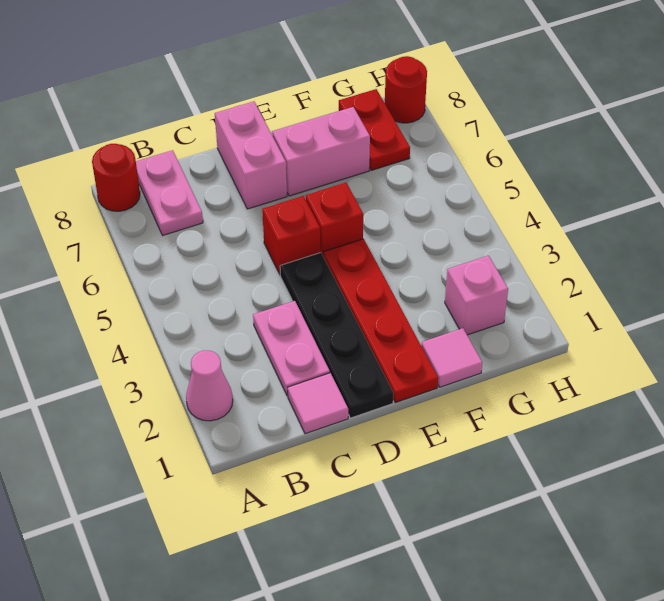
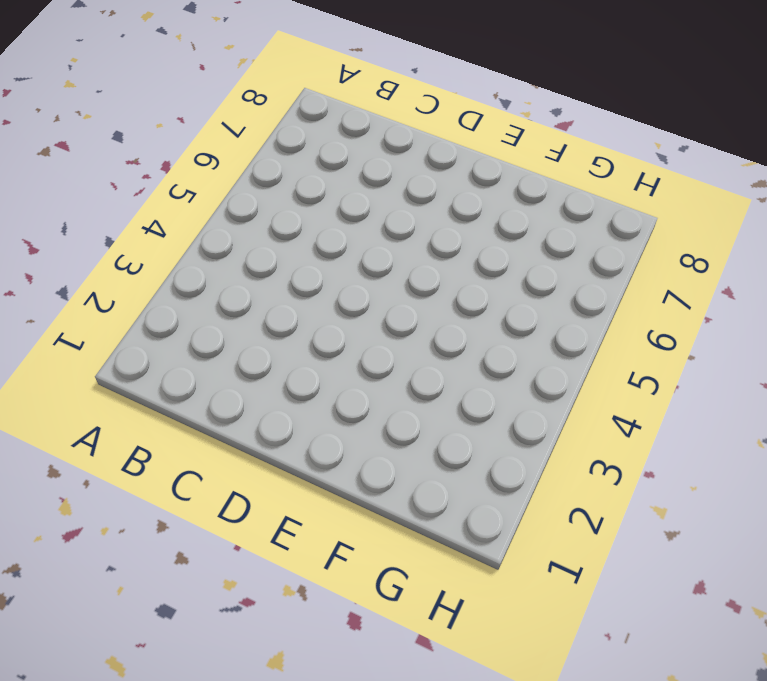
none -> pink 1x1 cone [186,351,233,421]
none -> red 1x1 round brick [92,144,140,211]
none -> pink 1x2 plate [136,150,203,235]

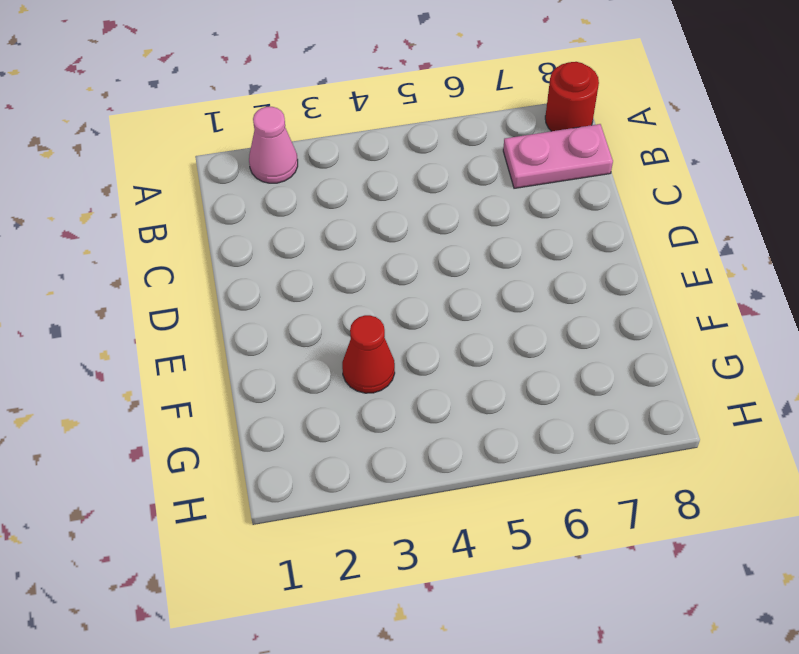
red 1x1 cone [342,315,395,393] -> none
none -> pink 1x1 tile [288,373,348,434]
none -> pink 1x2 plate [253,301,330,396]
none -> black 1x4 plate [280,252,394,418]

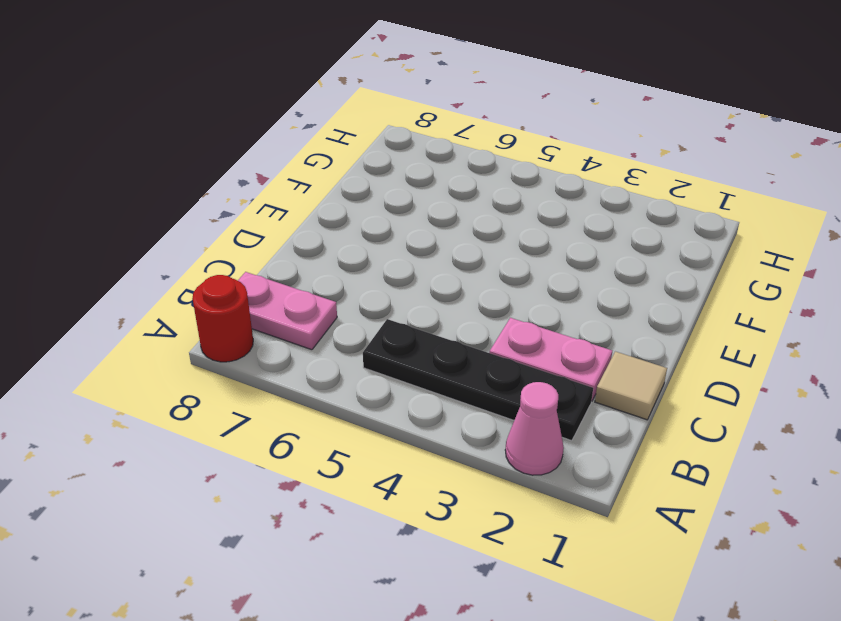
black 1x4 plate [363,319,593,441] -> black 1x4 plate moved to [280,252,394,418]
tan 1x1 tile [595,351,667,420] -> pink 1x1 tile [288,373,348,434]
none -> red 1x1 brick [262,196,320,274]
none -> pink 1x2 brick [215,101,287,209]
none -> red 1x4 plate [323,239,438,403]

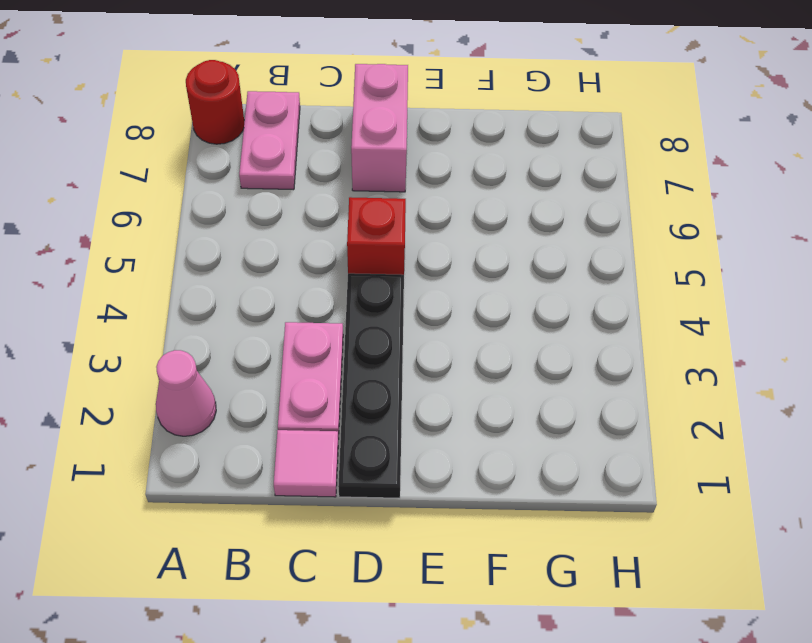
none -> red 1x4 plate [323,239,438,403]
none -> red 1x1 brick [306,183,363,255]
none -> pink 1x2 brick [272,107,370,196]

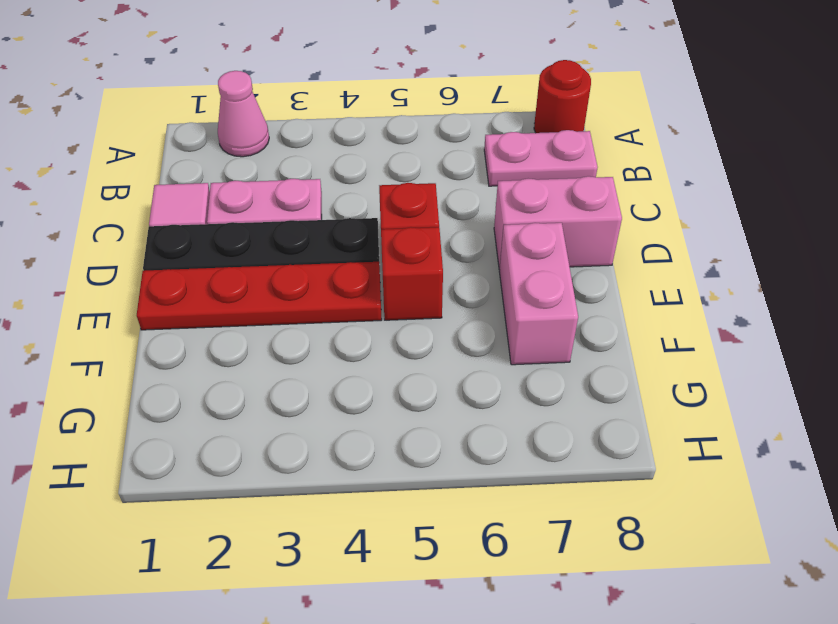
none -> pink 1x1 tile [421,328,482,387]
none -> pink 1x1 brick [445,256,508,335]
none -> red 1x2 plate [339,89,410,170]

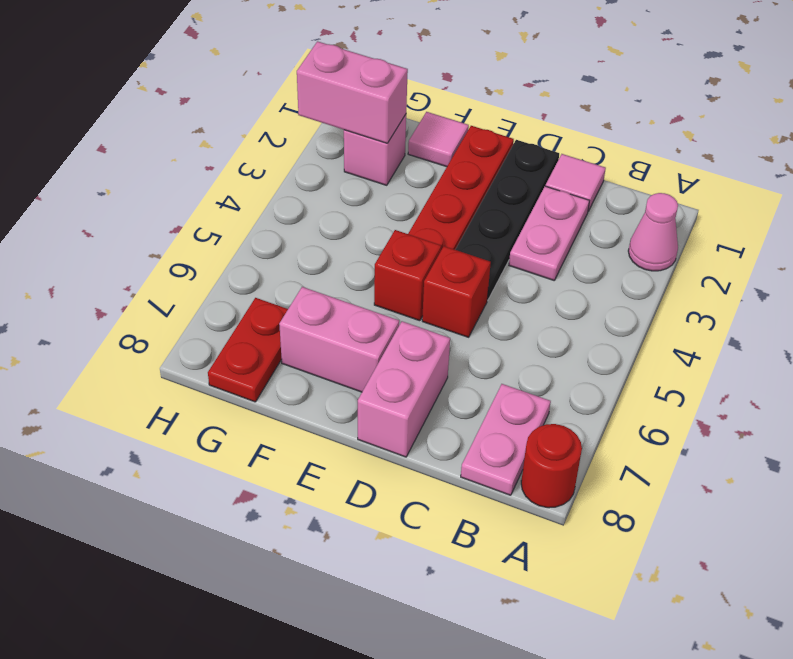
pink 1x2 brick [297,41,408,143] -> none
none -> red 1x1 round brick [385,56,427,123]

